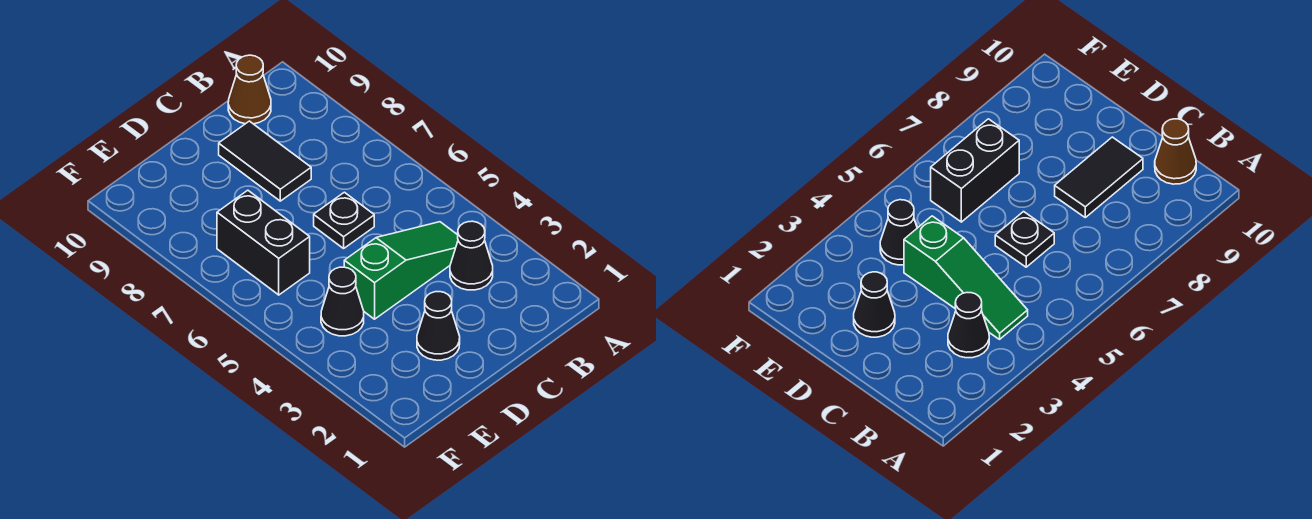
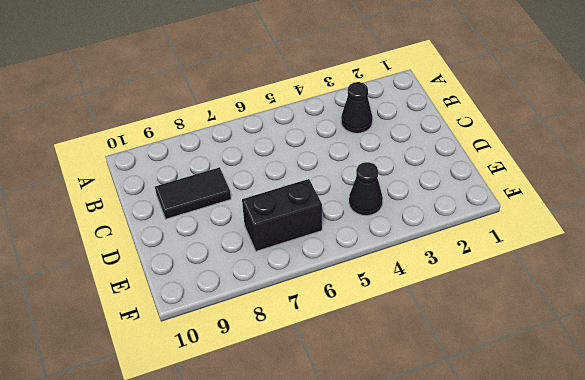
none -> green 1x3 slope [344,222,458,319]
none -> brown 1x1 cone [228,55,271,124]

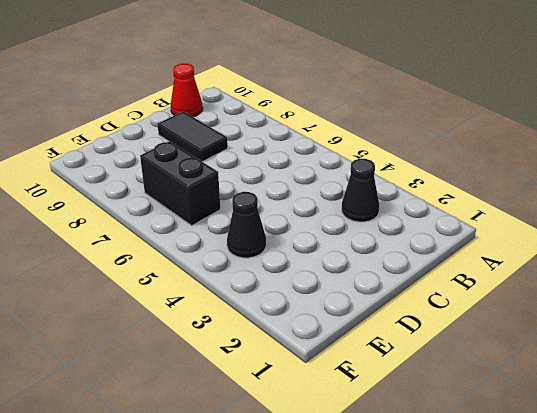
red 1x1 cone [171,64,203,117] -> brown 1x1 cone [228,55,271,124]
none -> green 1x3 slope [344,222,458,319]
none -> black 1x1 plate [314,192,374,248]

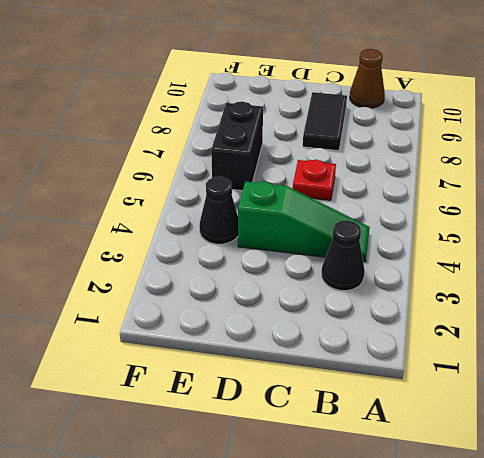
red 1x1 plate [293,160,336,200] -> black 1x1 plate [314,192,374,248]
none -> black 1x1 cone [417,292,460,360]

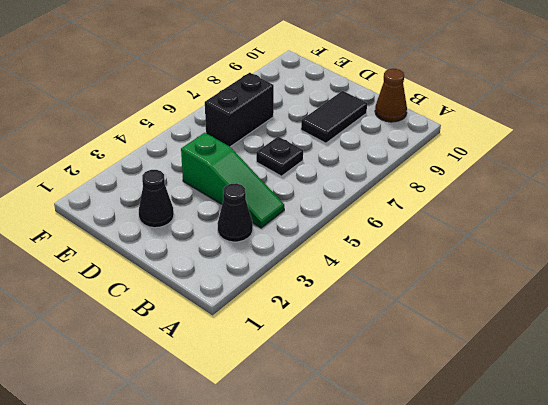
none -> black 1x1 cone [321,267,364,336]

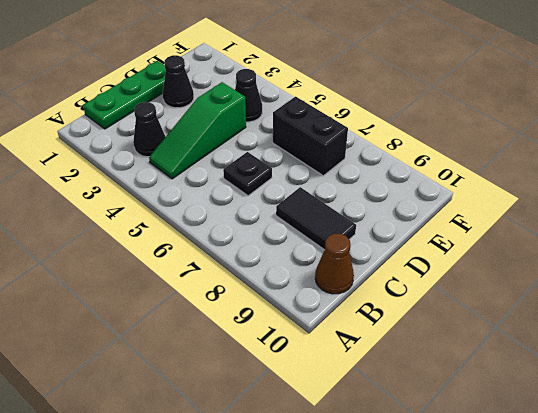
green 1x3 plate [83,61,166,129] -> none

